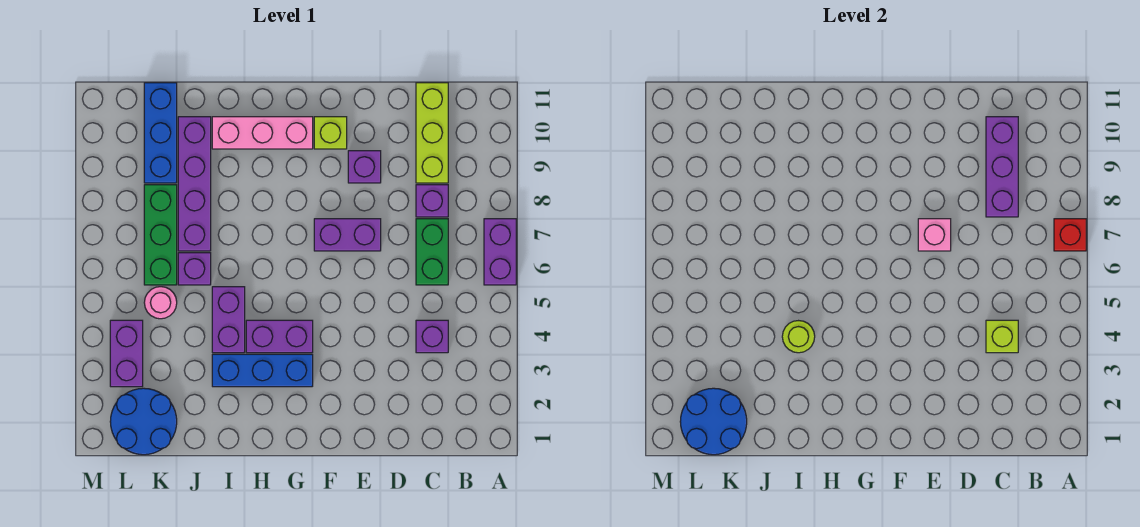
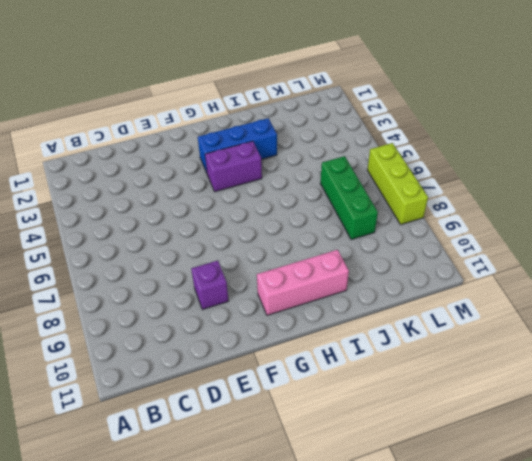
lime 1x3 brick [367,143,428,224] -> lime 1x3 brick moved to [416,83,448,183]
none -> purple 1x2 brick [484,219,516,285]
none -> purple 1x1 brick [416,320,448,353]
none -> green 1x2 brick [416,219,448,285]

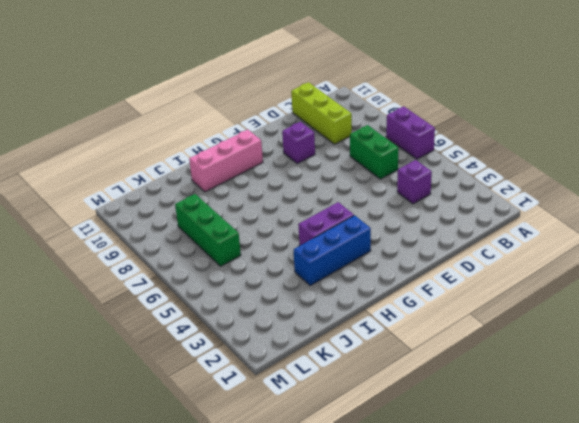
none -> purple 1x1 brick [416,185,448,217]
none -> purple 1x2 brick [314,219,381,251]
none -> lime 1x1 brick [314,117,347,149]

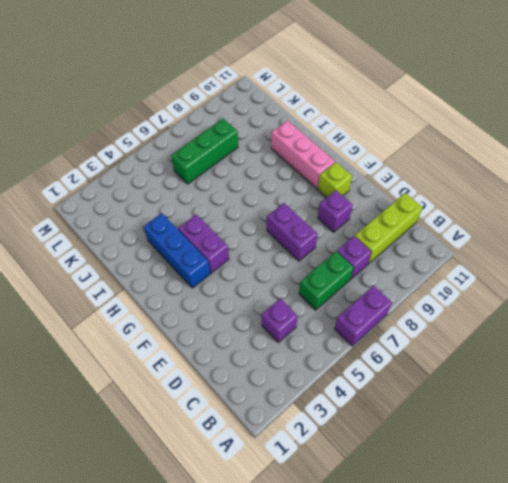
none -> purple 1x2 brick [212,287,245,353]
none -> purple 1x1 brick [178,253,211,285]
none -> purple 1x4 brick [178,117,211,251]

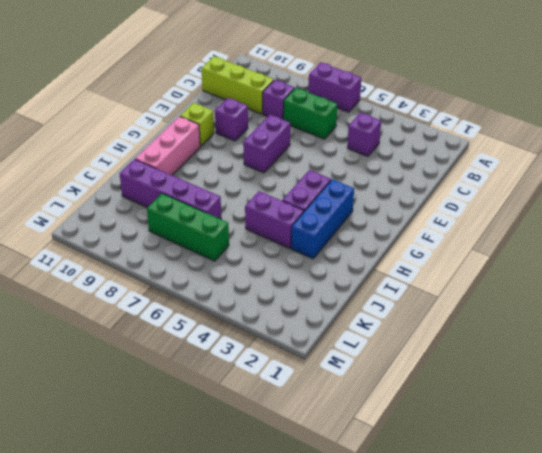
none -> purple 1x1 brick [178,253,211,285]
none -> blue 2x2 round brick [110,388,177,455]
none -> pink 1x1 round brick [144,287,177,319]

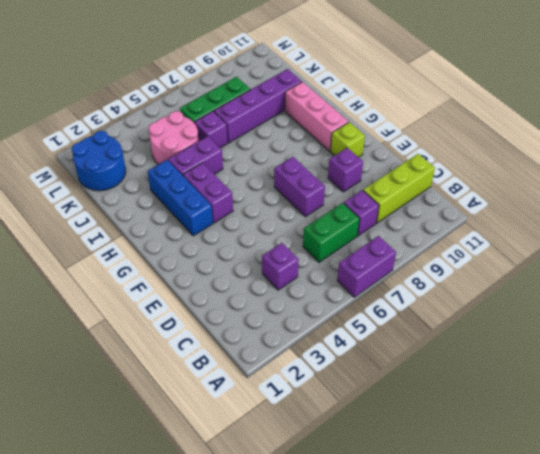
pink 2x2 round brick [148,111,198,165] -> pink 1x1 round brick [144,287,177,319]
none -> blue 1x3 brick [144,83,177,183]
none -> purple 1x2 brick [110,320,143,387]
none -> red 1x1 brick [1054,219,1086,251]

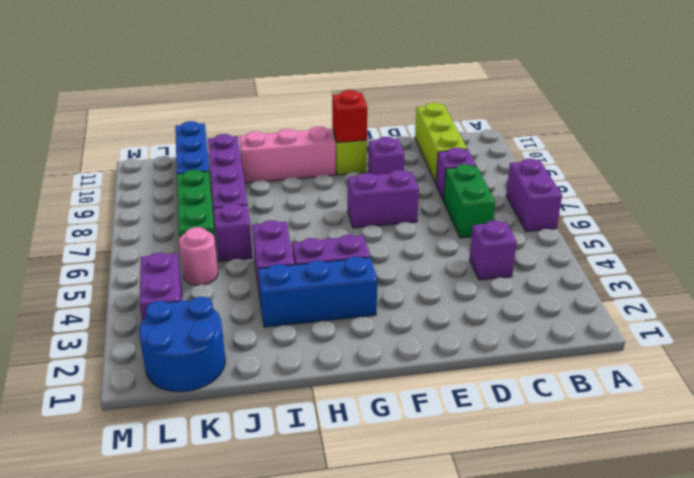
red 1x1 brick [332,90,367,143] -> red 1x1 brick moved to [1054,219,1086,251]
none -> lime 1x1 brick [986,320,1018,353]
none -> purple 1x3 brick [986,117,1018,217]
none -> pink 1x1 brick [918,219,951,251]

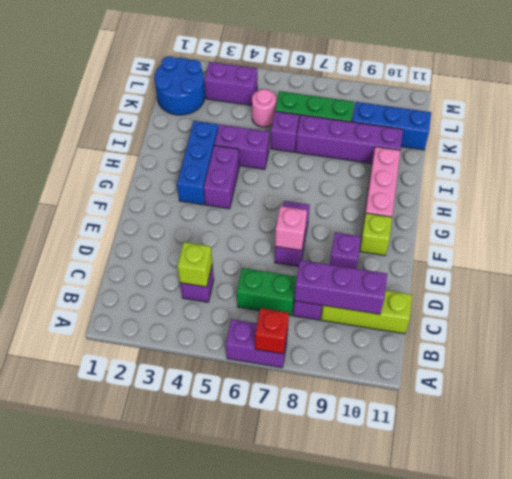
none -> lime 1x1 round brick [782,321,815,353]
none -> blue 2x2 round brick [680,388,747,455]

